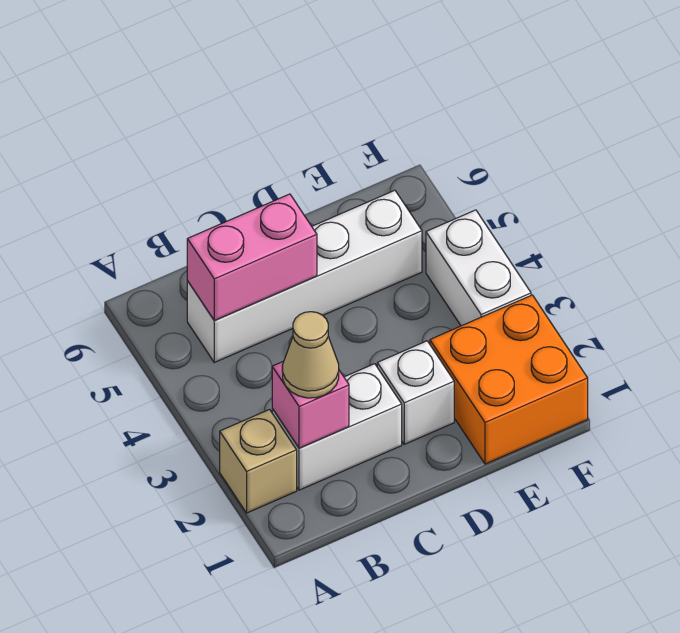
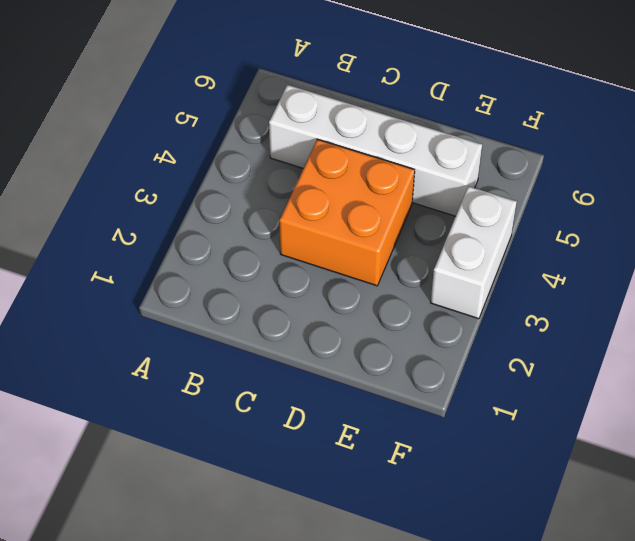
orange 2x2 brick [279,139,415,286] -> orange 2x2 brick moved to [430,295,588,464]
none -> tan 1x1 brick [220,410,297,513]
none -> white 1x2 brick [272,364,402,490]

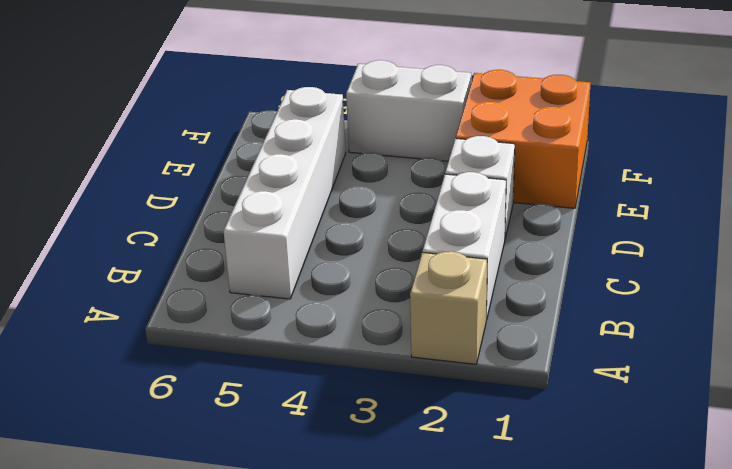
none -> pink 1x1 brick [272,361,349,448]
none -> pink 1x2 brick [187,194,317,320]

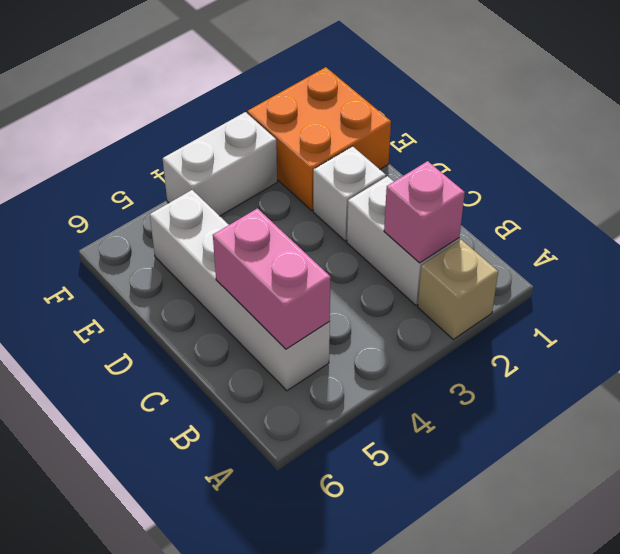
none -> tan 1x1 cone [282,312,339,398]

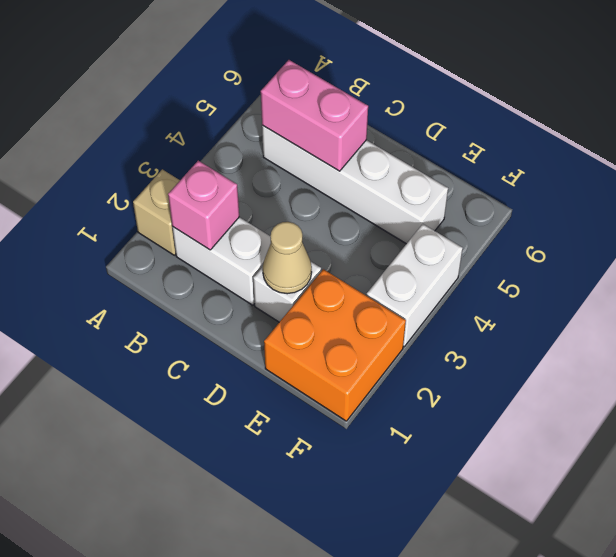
tan 1x1 cone [263,222,312,294] -> tan 1x1 cone moved to [282,312,339,398]

